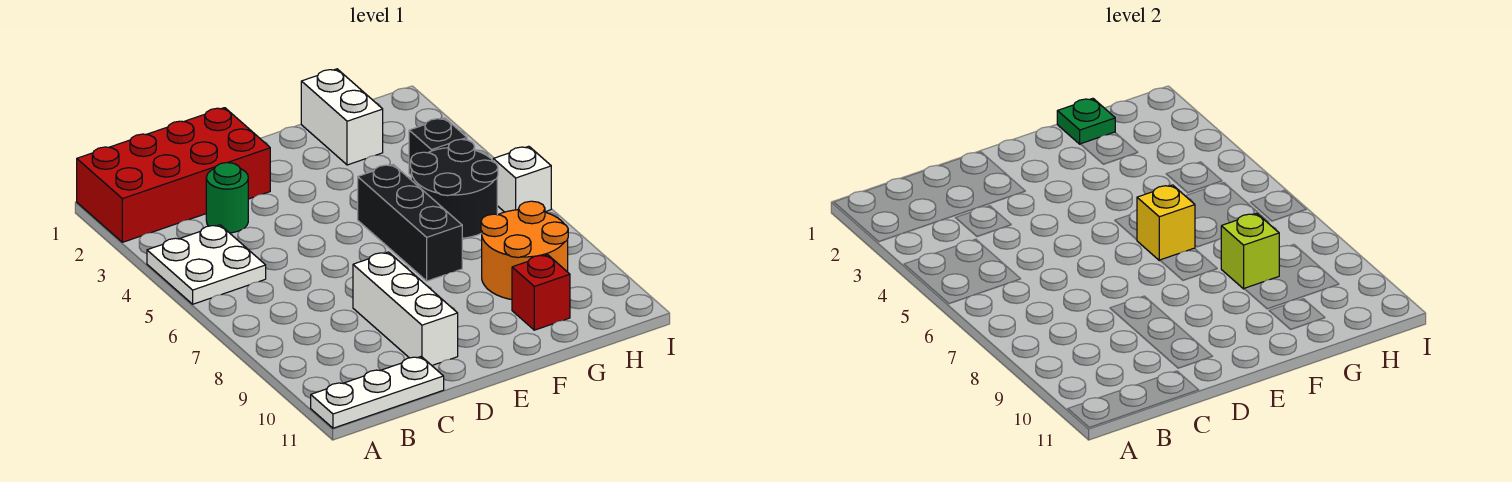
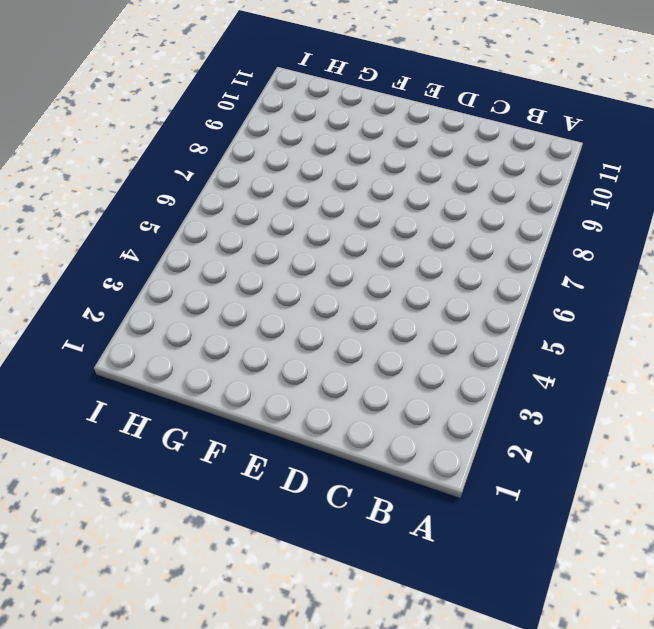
none -> red 2x4 brick [77,108,270,242]
none -> white 2x2 plate [147,225,266,304]
none -> white 1x3 plate [311,357,444,428]

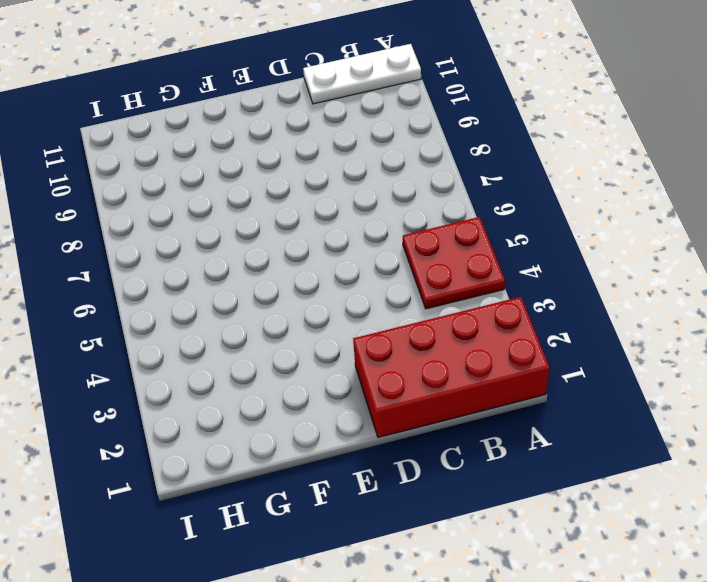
red 2x2 plate [403,217,505,309] -> white 2x2 plate [147,225,266,304]
none -> green 1x1 round brick [206,163,248,233]
none -> white 1x3 brick [353,252,458,365]
none -> black 1x3 brick [358,164,462,281]

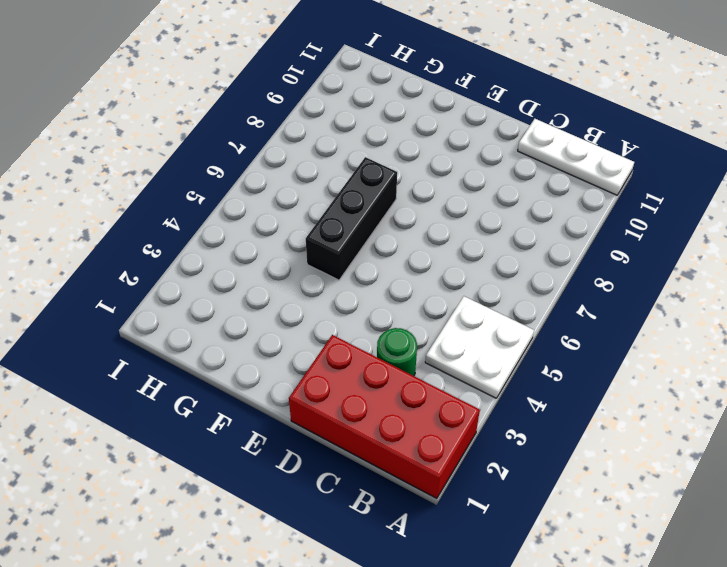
none -> white 1x3 brick [353,252,458,365]
none -> white 1x2 brick [301,69,383,165]
none -> black 2x2 round brick [411,139,498,238]

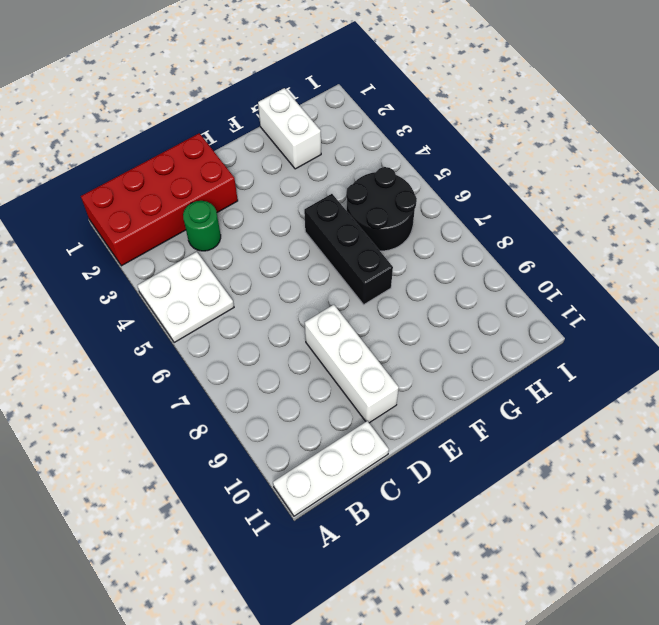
none -> orange 2x2 round brick [481,201,568,299]
none -> red 1x1 brick [512,255,570,330]
none -> black 1x1 brick [409,118,467,175]

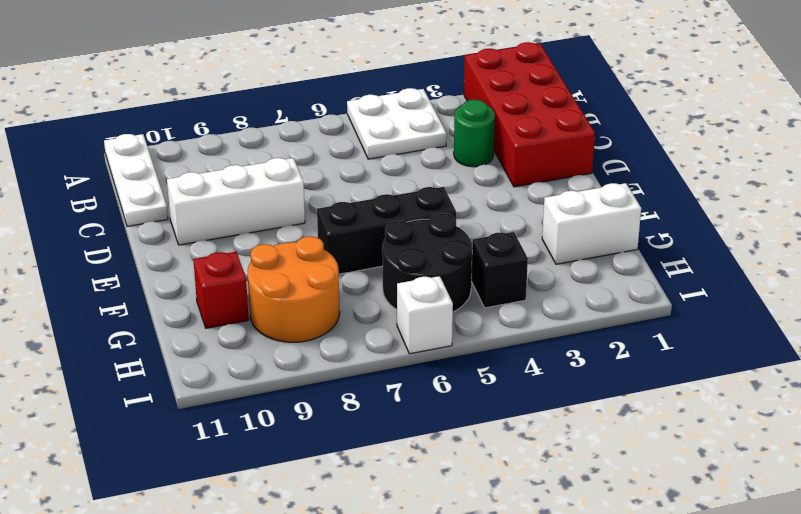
none -> yellow 1x1 brick [1137,185,1195,260]
none -> green 1x1 plate [1057,98,1115,144]
none -> lime 1x1 brick [1221,213,1279,289]

